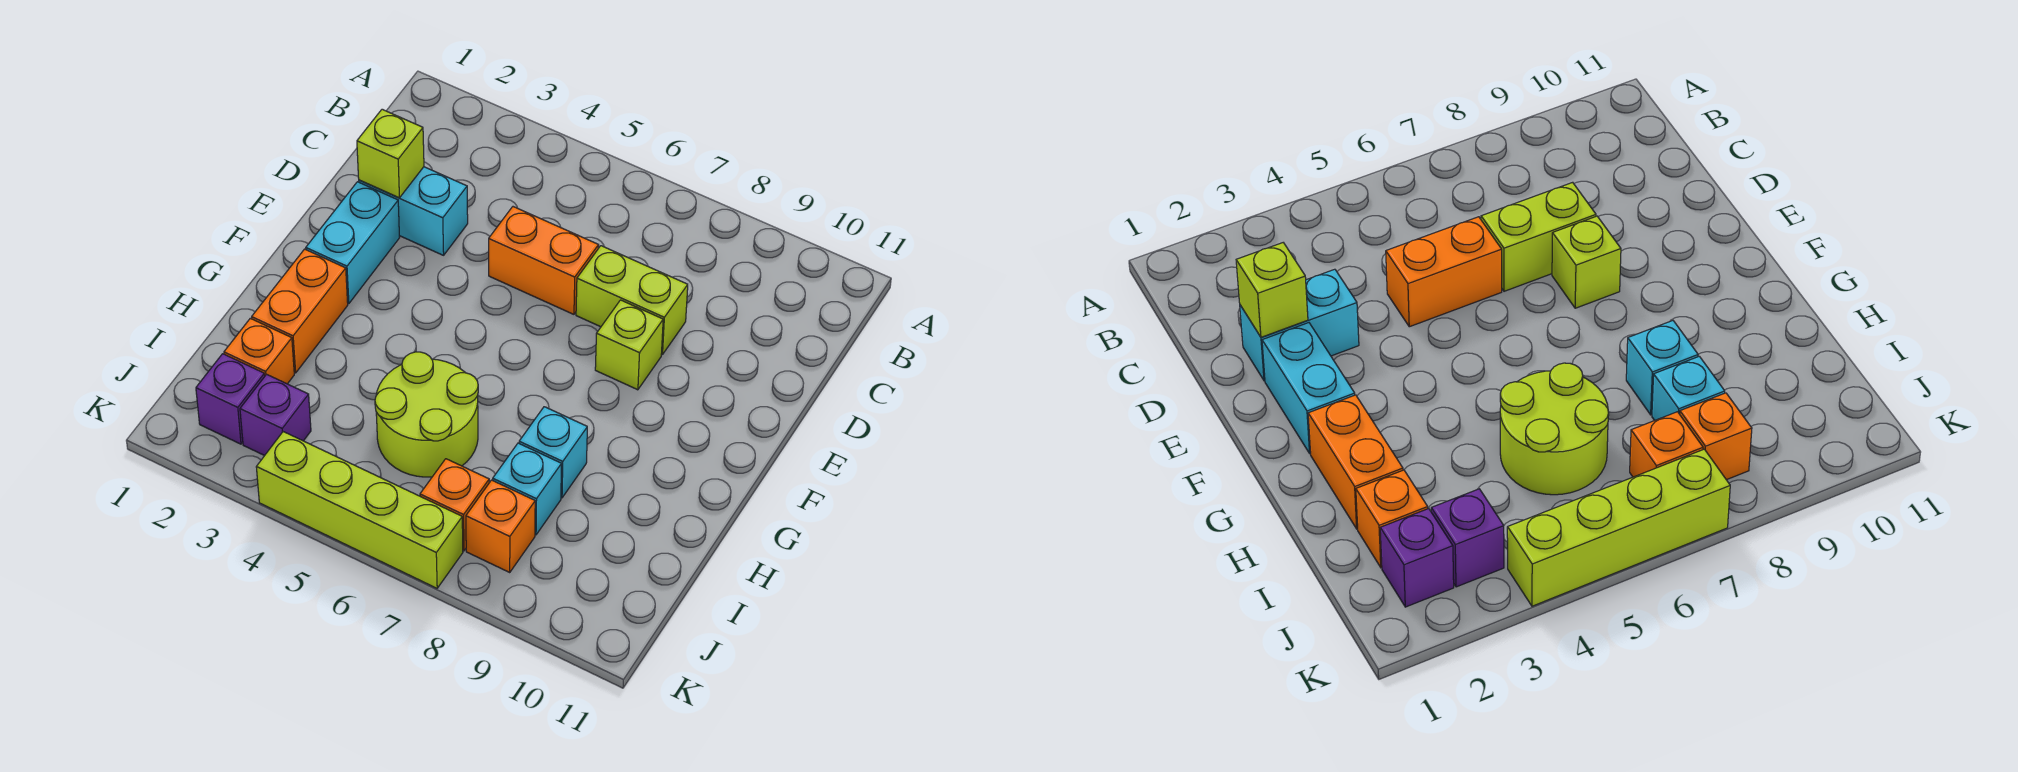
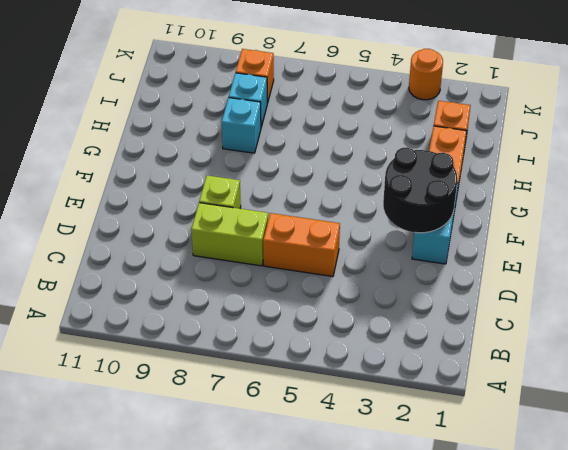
black 2x2 round brick [383,148,457,233] -> none
orange 1x1 round brick [409,49,443,100] -> none
none -> cyan 1x2 brick [359,167,468,255]
none -> lime 2x2 round brick [375,352,478,477]
none -> purple 1x1 brick [196,354,265,444]

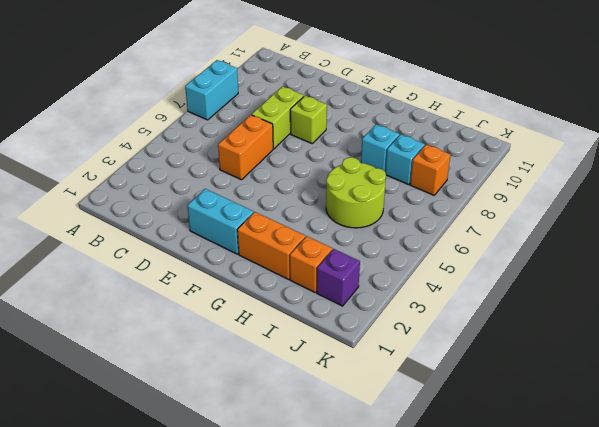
cyan 1x2 brick [185,60,238,120] -> cyan 1x2 brick moved to [359,167,468,255]
none -> purple 1x1 brick [240,374,311,456]
none -> orange 1x1 brick [420,459,489,551]
none -> lime 1x4 brick [256,432,463,588]

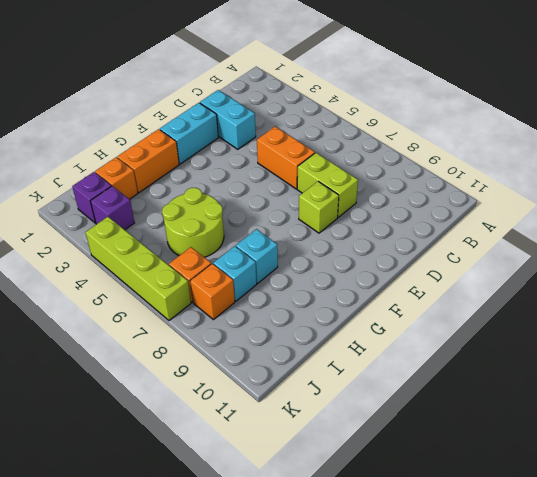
none -> lime 1x1 brick [357,109,424,198]

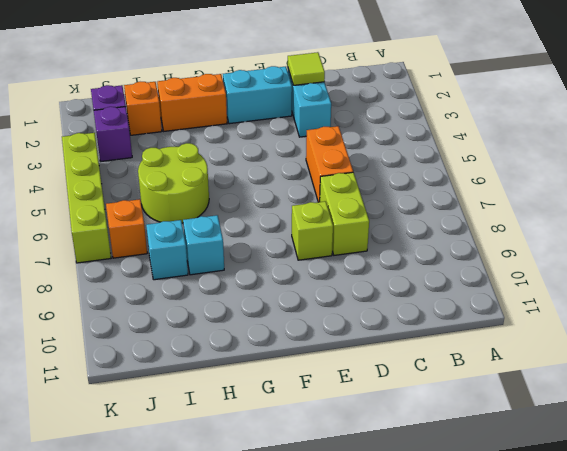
lime 1x1 tile [288,52,325,85] -> lime 1x1 brick [357,109,424,198]
none -> orange 1x1 brick [466,480,535,572]

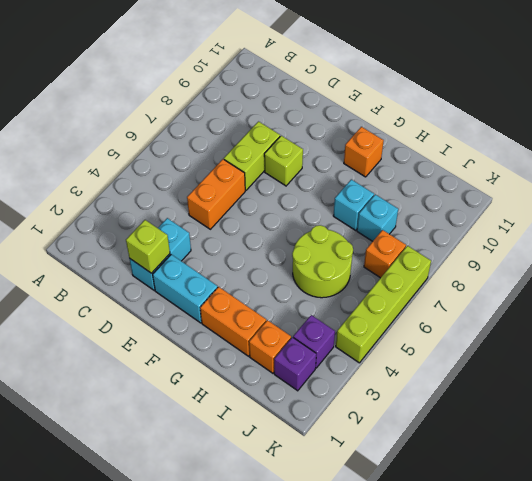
orange 1x1 brick [344,127,384,177] -> orange 1x1 brick moved to [466,480,535,572]

